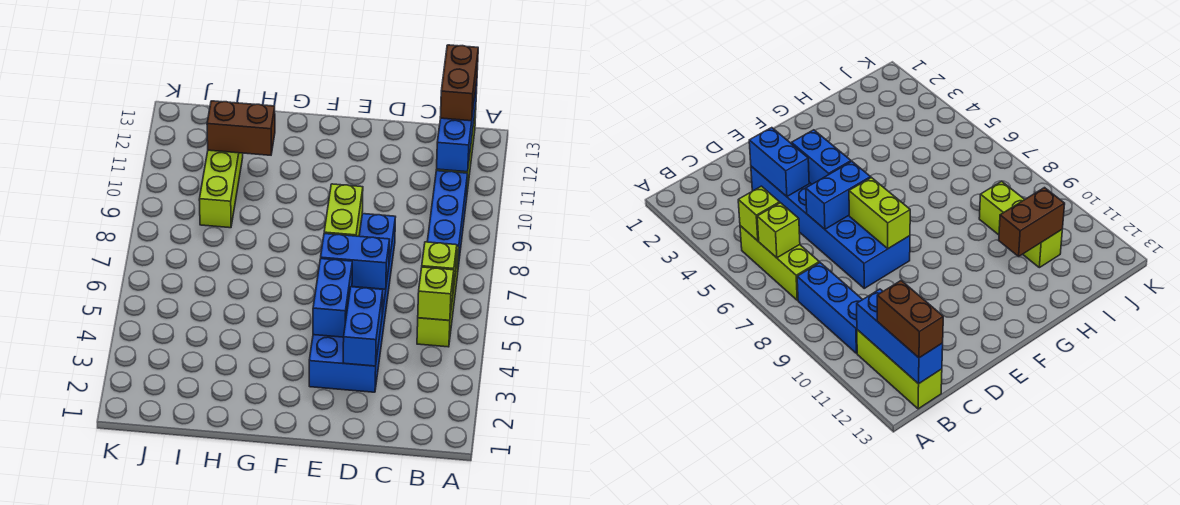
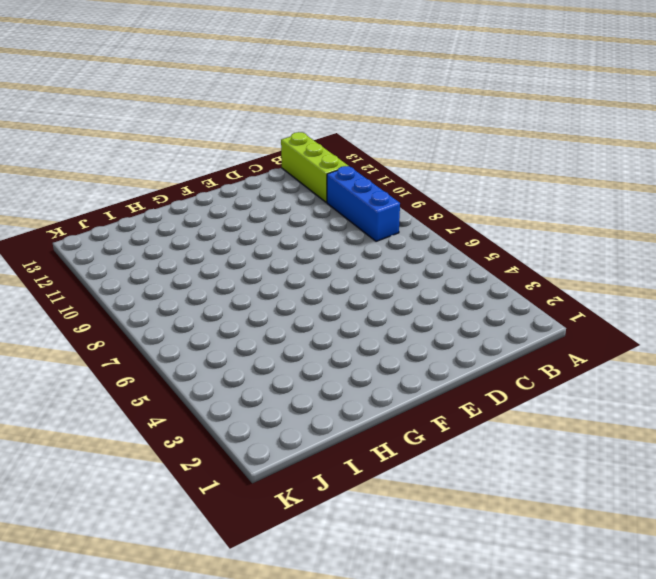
none -> lime 1x3 brick [417,246,459,347]
none -> blue 2x6 brick [309,214,395,392]
none -> lime 1x3 brick [199,150,243,228]

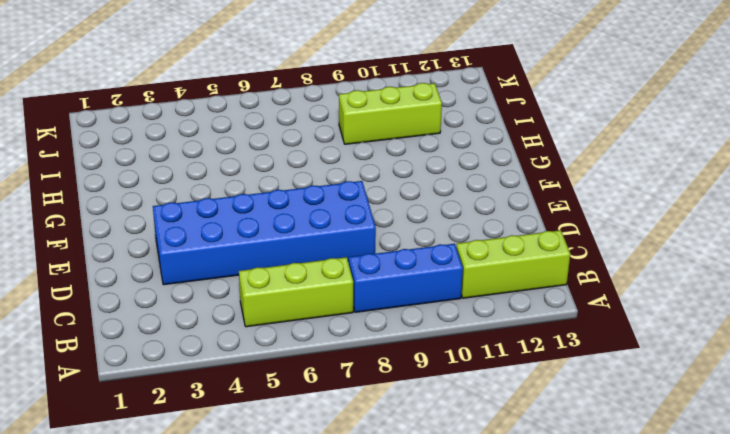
none -> lime 1x1 brick [418,267,454,320]
none -> lime 1x1 brick [422,242,457,290]
none -> blue 1x3 brick [437,81,477,172]

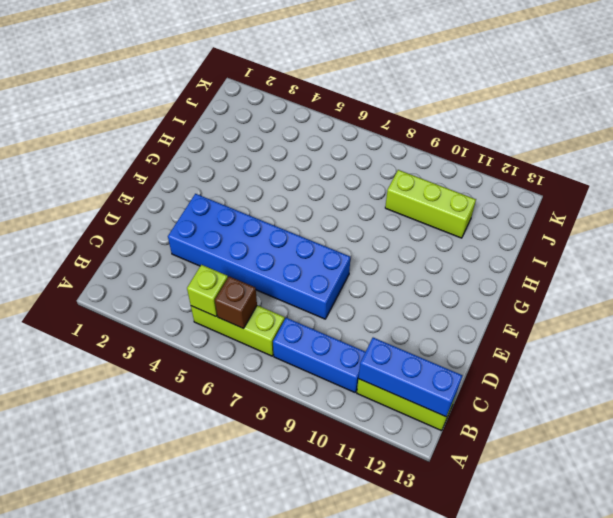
brown 1x1 brick [215,276,257,329] -> lime 1x1 brick [422,242,457,290]
none -> blue 1x2 brick [343,287,383,366]
none -> blue 1x2 brick [321,234,390,289]
none -> blue 1x2 brick [313,259,352,337]

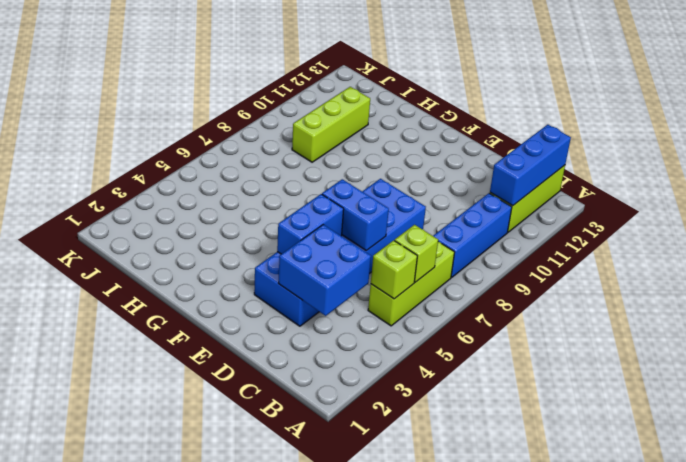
blue 2x2 brick [279,225,371,316] -> blue 1x2 brick [343,287,383,366]
none -> lime 1x2 brick [324,184,363,236]
none -> brown 1x2 brick [207,101,275,155]
none -> brown 1x2 brick [440,45,478,121]

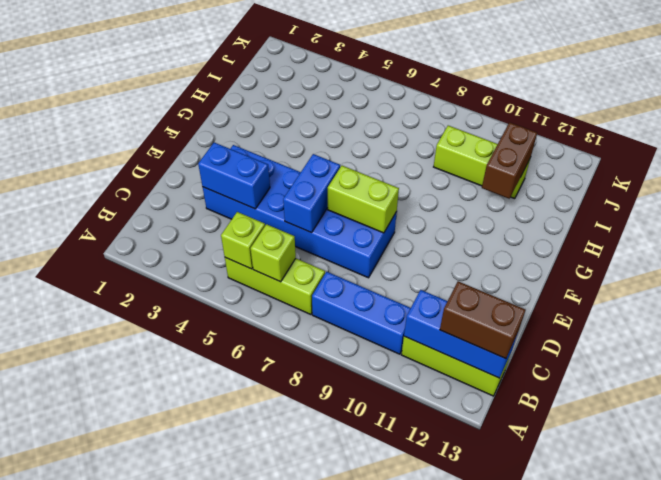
none -> blue 1x2 brick [313,259,352,337]

